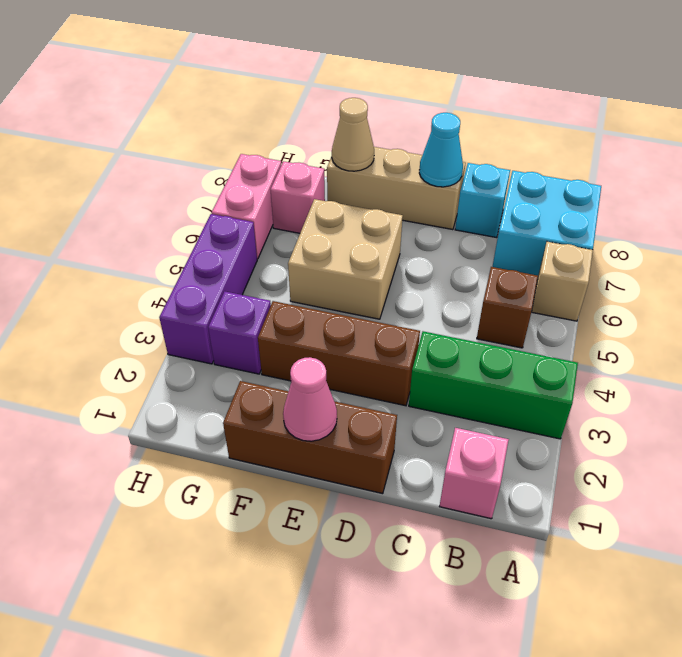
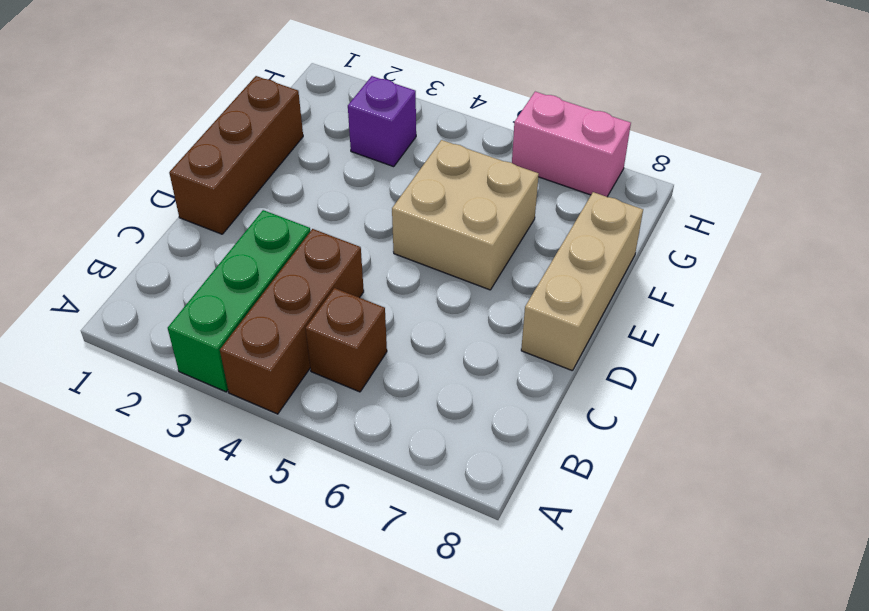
brown 1x3 brick [220,229,364,414] -> brown 1x3 brick moved to [258,301,420,406]
none -> tan 1x1 brick [532,242,593,321]
none -> cyan 2x2 brick [493,171,601,276]
none -> pink 1x1 brick [440,428,509,519]

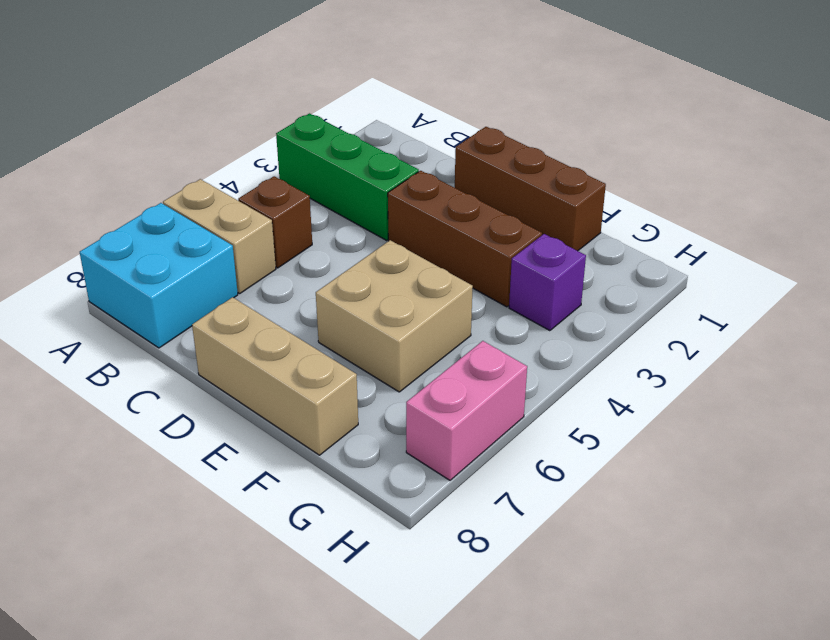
tan 1x2 brick [163,179,276,294] -> tan 1x1 brick [532,242,593,321]
none -> pink 1x1 brick [440,428,509,519]
none -> cyan 1x1 brick [455,163,510,238]
none -> pink 1x1 brick [271,161,325,233]

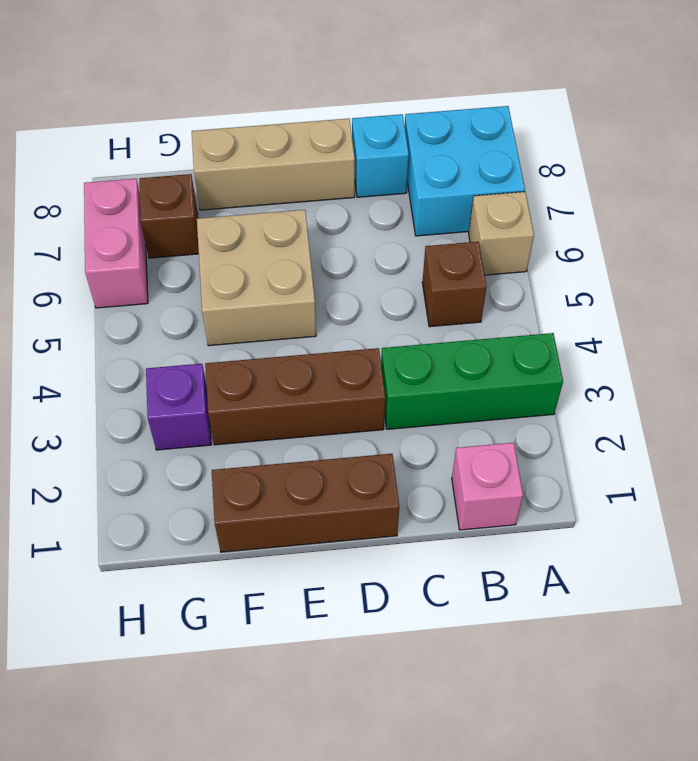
brown 1x1 brick [139,174,199,258] -> pink 1x1 brick [271,161,325,233]
none -> purple 1x3 brick [159,214,257,364]
none -> cyan 1x1 cone [419,113,463,187]
none -> pink 1x1 cone [283,357,337,441]

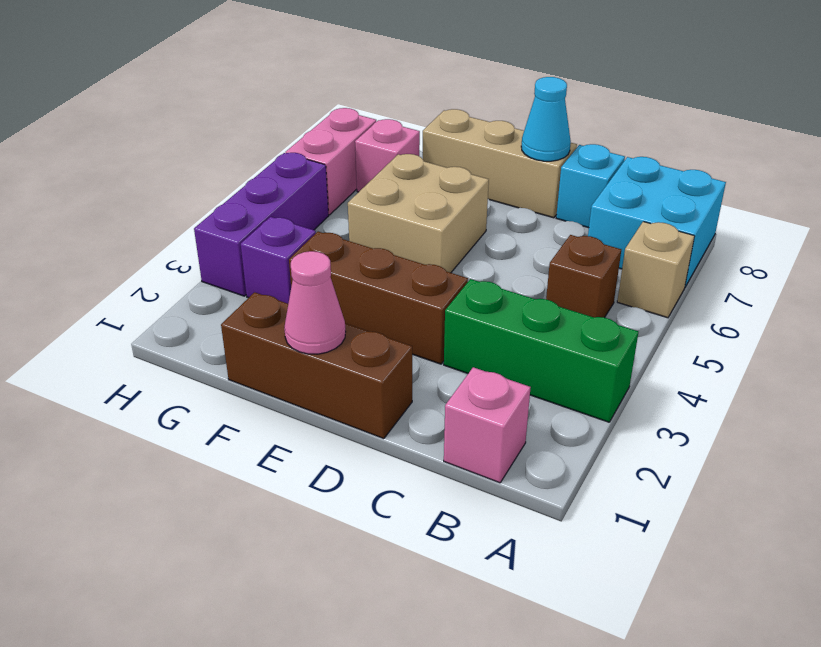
none -> tan 1x1 cone [332,98,374,171]

